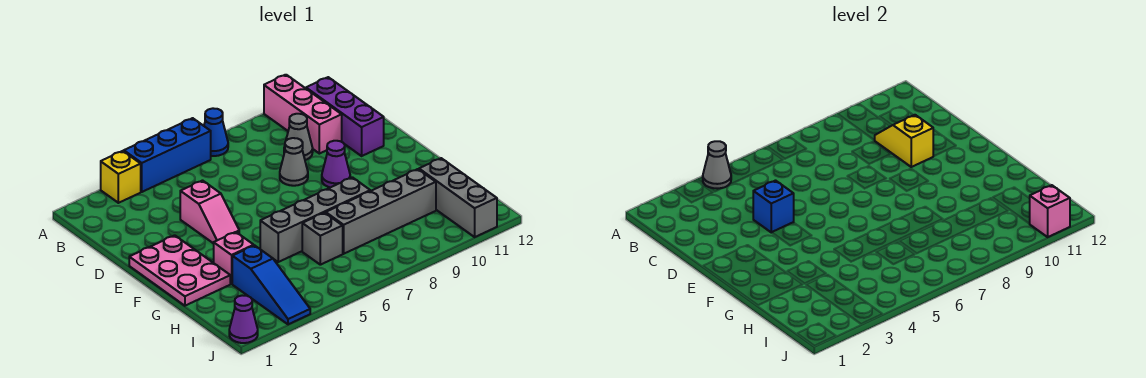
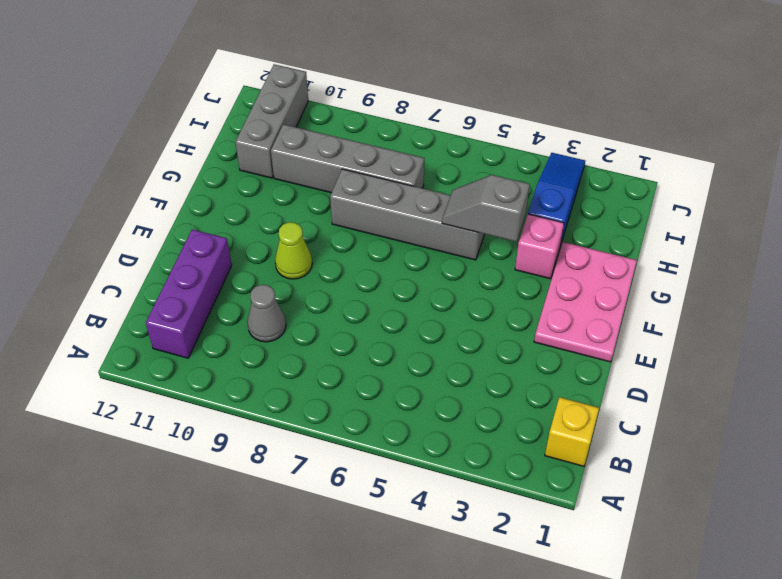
yellow 1x1 brick [545,397,599,466] -> yellow 1x1 brick moved to [101,151,141,203]
lime 1x1 cone [275,222,312,279] -> purple 1x1 cone [322,141,350,188]
grey 1x2 slope [442,175,530,242] -> none
none -> blue 1x3 brick [124,118,211,192]
none -> blue 1x1 cone [204,108,228,156]
none -> pink 1x3 brick [264,75,342,154]

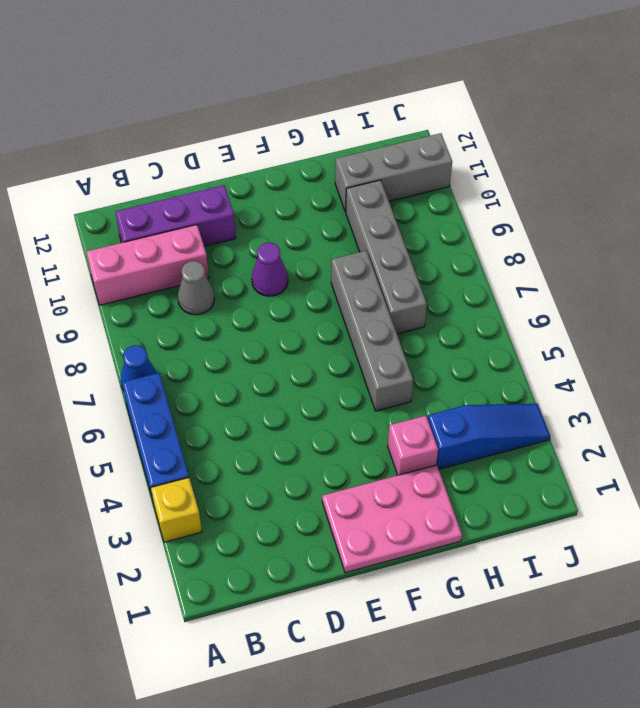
none -> pink 1x2 slope [180,181,239,244]
none -> grey 1x1 cone [280,138,308,186]
none -> grey 1x1 brick [302,213,343,265]

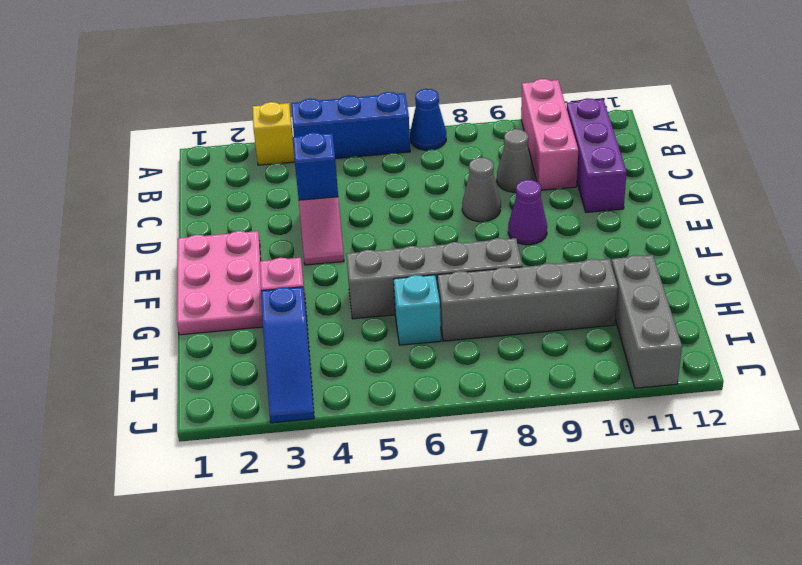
cyan 1x1 brick [394,275,441,345] -> grey 1x1 brick [302,213,343,265]
none -> purple 1x1 cone [229,295,258,343]
none -> grey 1x1 cone [703,141,731,189]
none -> yellow 1x2 slope [875,115,933,167]

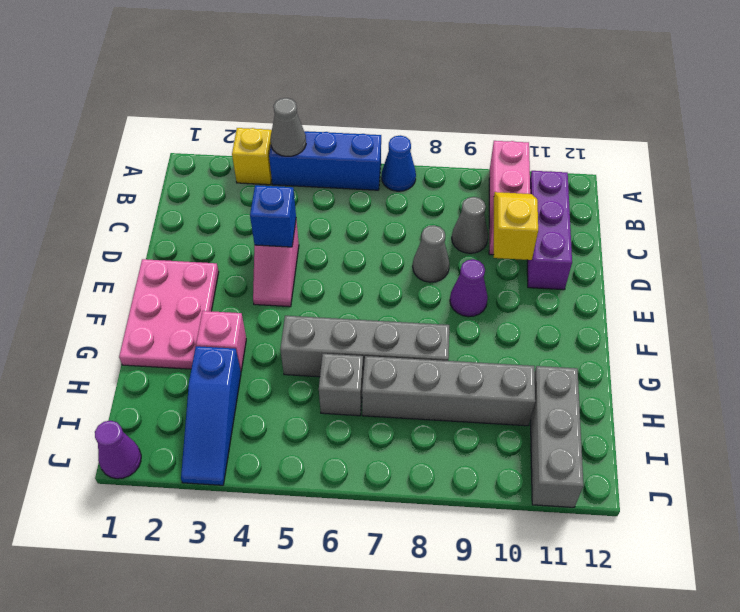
none -> pink 1x1 brick [1030,185,1070,237]

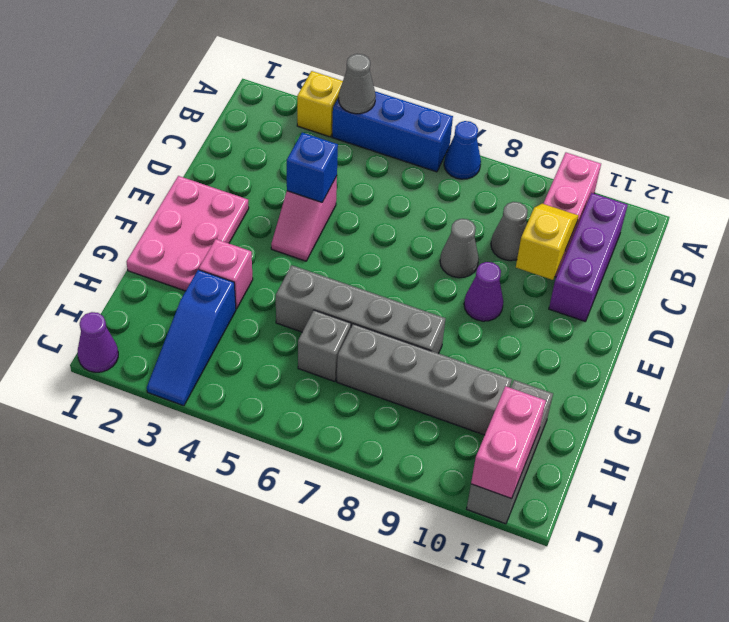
pink 1x2 brick [471,386,546,499] -> pink 1x1 brick [1030,185,1070,237]

